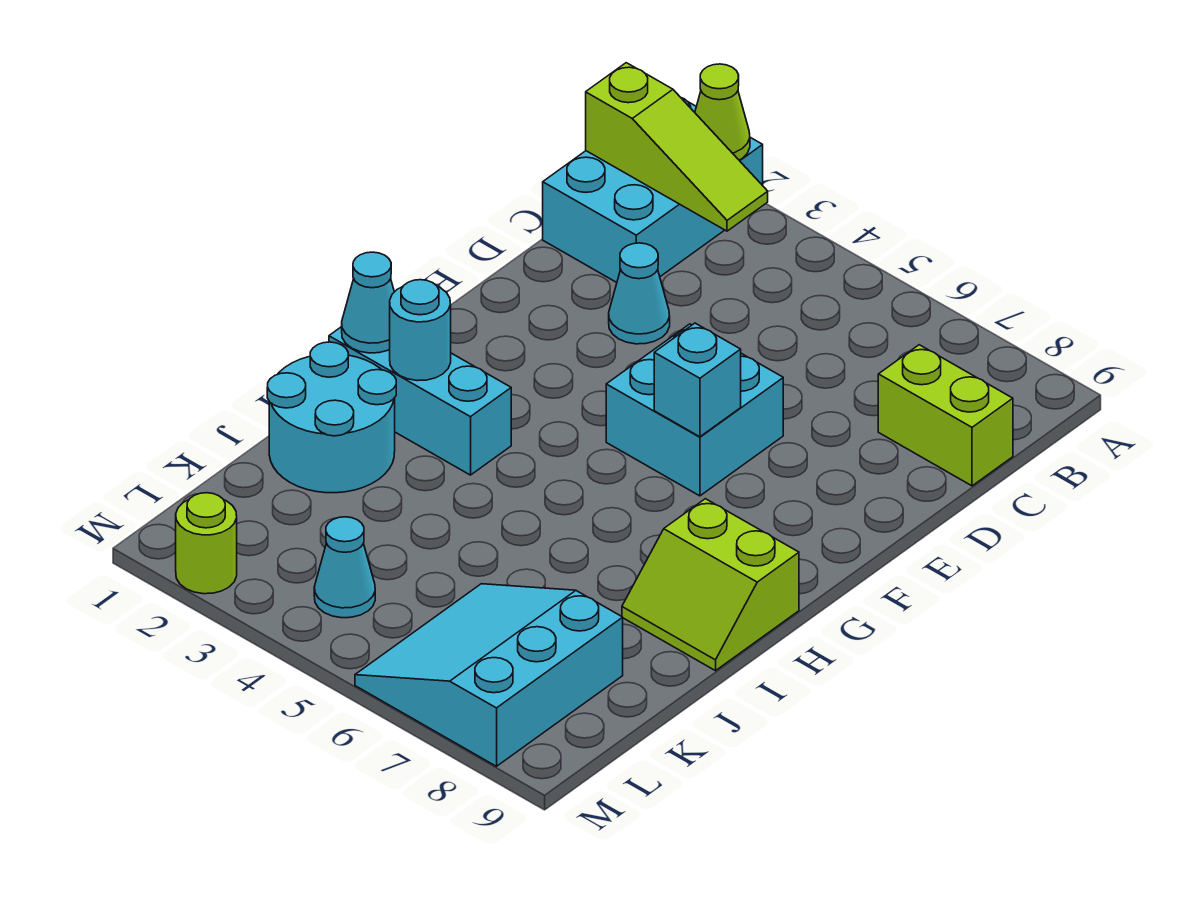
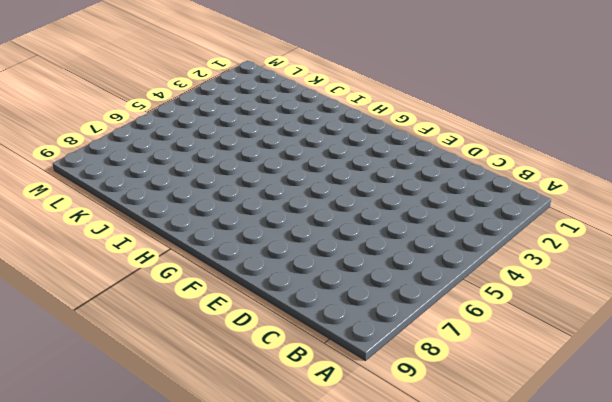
none -> cyan 2x3 brick [543,98,763,282]
none -> lime 1x2 brick [878,345,1013,486]
none -> cyan 1x1 cone [609,243,670,344]

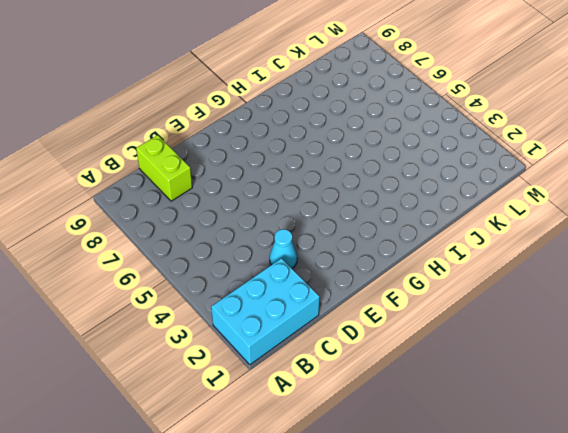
none -> cyan 2x2 brick [606,324,783,496]
none -> cyan 1x3 brick [329,327,511,475]
none -> lime 2x2 slope [622,499,799,671]

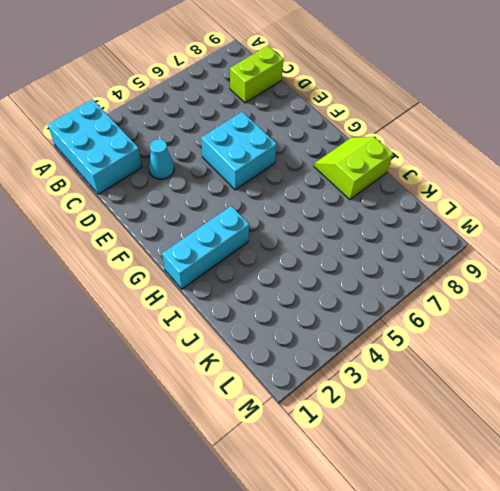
lime 2x2 slope [314,137,393,200] -> lime 2x2 slope turned to [622,499,799,671]
none -> cyan 2x2 round brick [267,342,396,493]
none -> cyan 3x3 slope [355,584,623,766]
none -> cyan 1x1 cone [314,517,375,618]

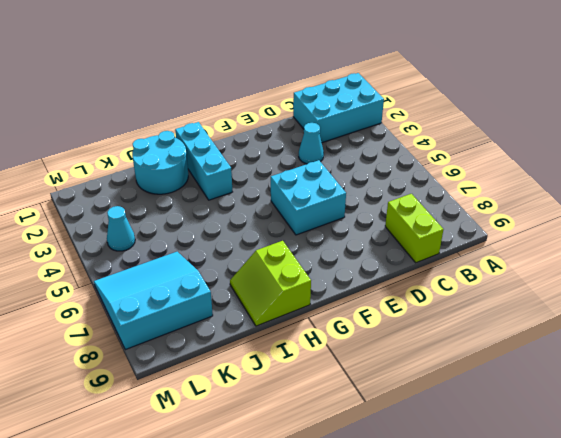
none -> lime 1x1 round brick [176,493,237,594]
none -> lime 1x1 cone [695,64,750,160]
none -> lime 1x3 slope [586,63,768,231]

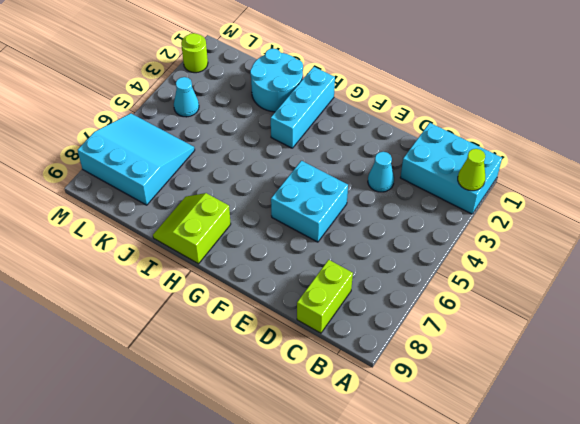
none -> lime 1x3 slope [586,63,768,231]
none -> cyan 1x1 brick [654,323,741,437]
none -> cyan 1x1 cone [342,252,394,353]

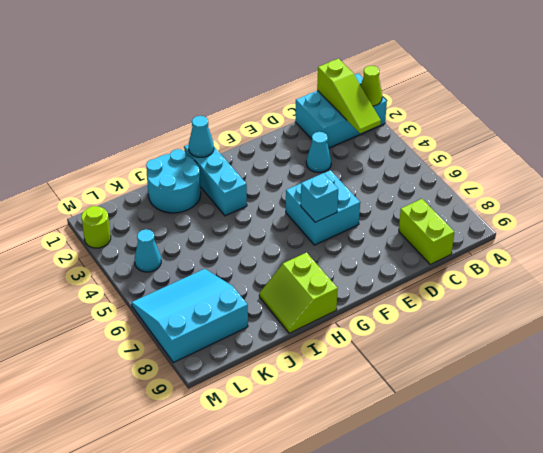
none -> cyan 1x1 round brick [390,280,451,381]

